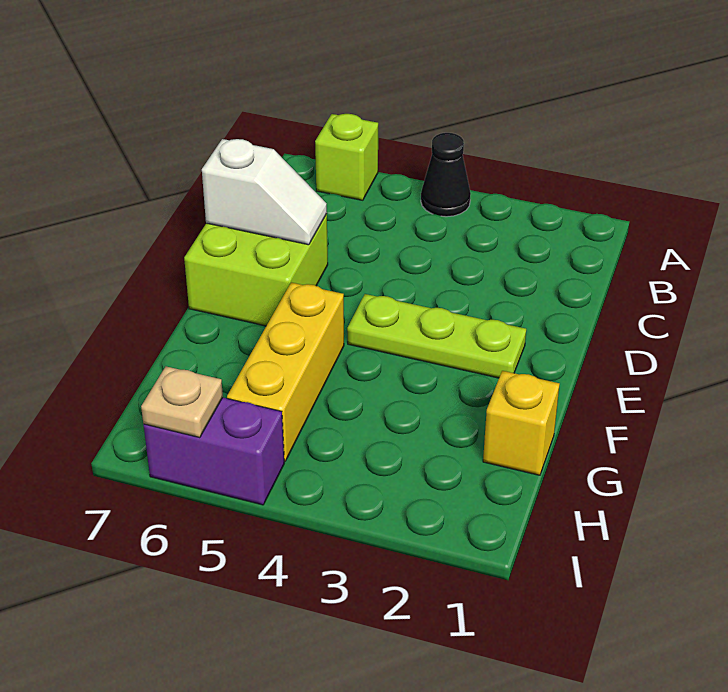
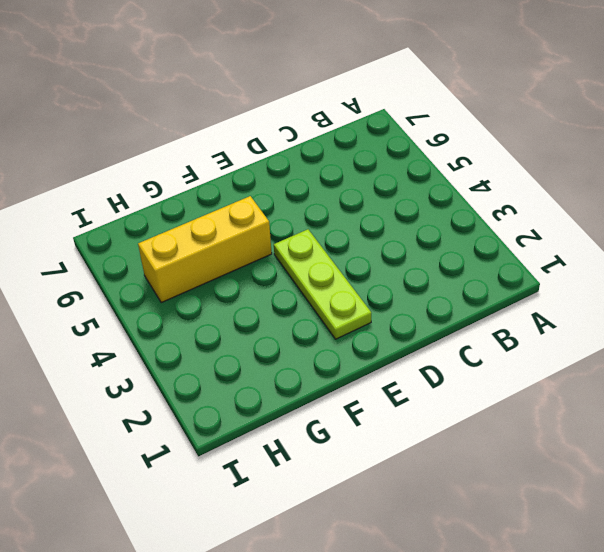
none -> black 1x1 cone [421,133,471,217]
none -> lime 1x1 brick [315,114,378,200]

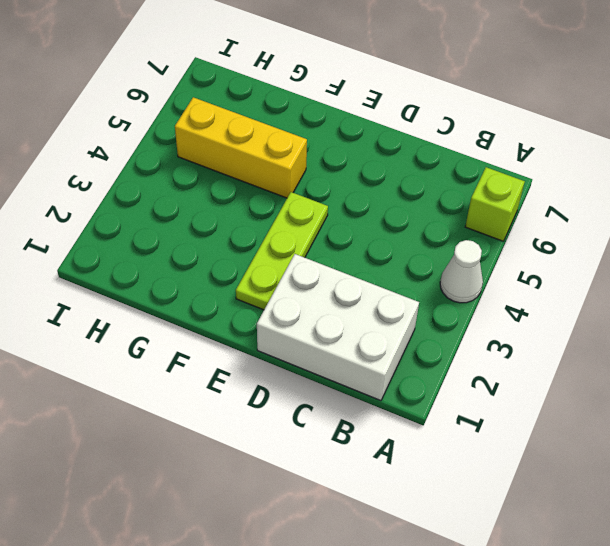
white 1x1 cone [440,240,483,303] -> black 1x1 cone [421,133,471,217]
white 2x3 brick [257,254,419,401] -> none
none -> lime 2x2 brick [184,214,328,326]
none -> yellow 1x1 brick [483,371,559,475]

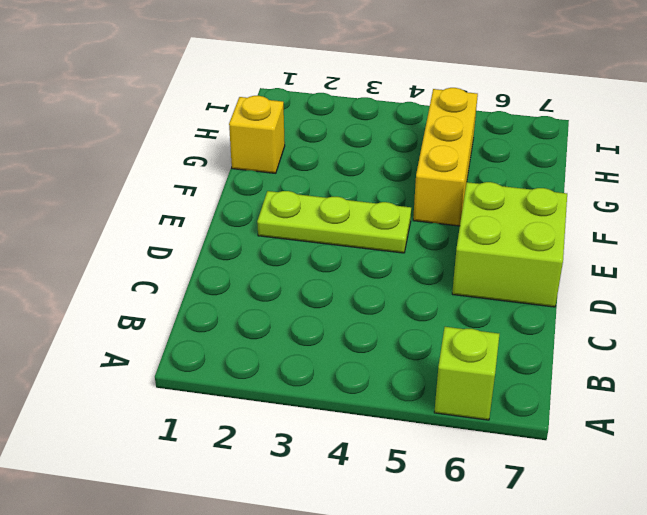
none -> black 1x1 cone [421,133,471,217]
none -> purple 1x2 brick [144,398,284,505]

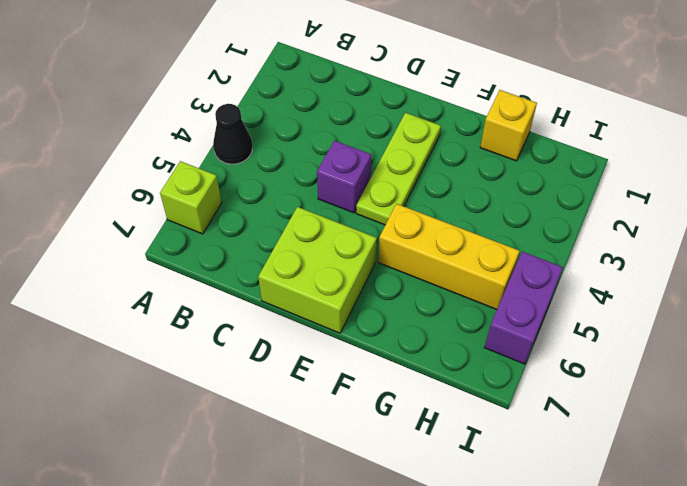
purple 1x1 brick [317,141,372,213] -> none
none -> white 1x2 slope [202,139,327,245]
none -> tan 1x1 plate [141,366,223,438]

